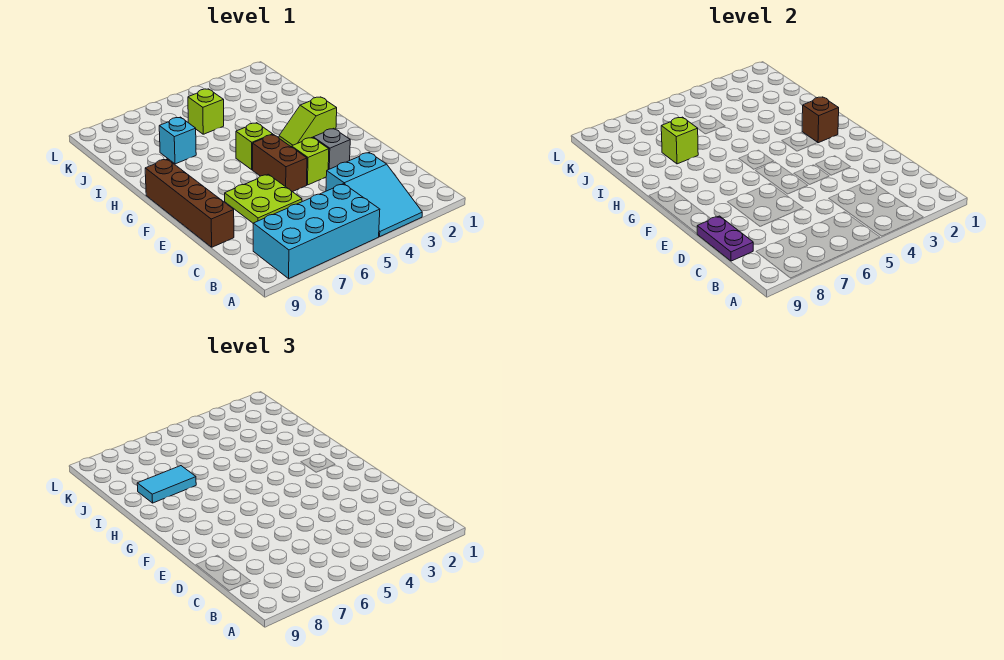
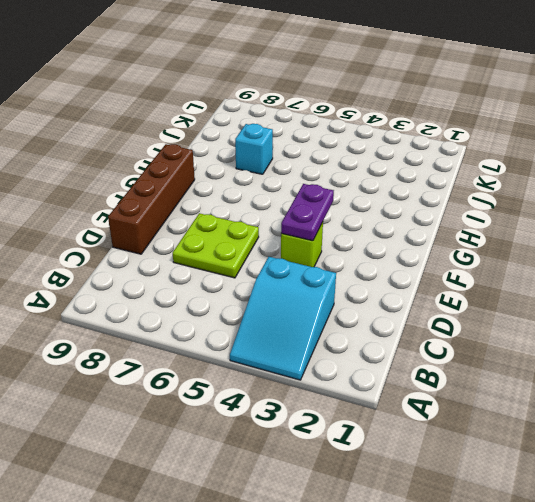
purple 1x2 plate [281,184,334,241] -> purple 1x2 plate moved to [697,216,753,261]
none -> cyan 2x4 brick [253,184,380,278]
none -> grey 1x1 brick [313,128,350,170]
none -> brown 1x2 brick [253,135,307,192]

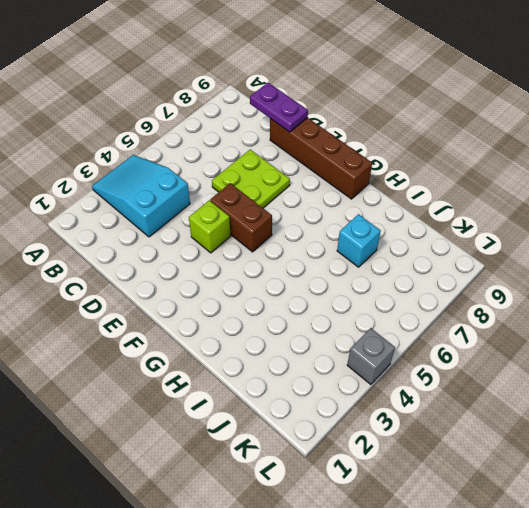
grey 1x1 brick [347,328,395,385] -> grey 1x1 brick moved to [313,128,350,170]
none -> cyan 2x4 brick [253,184,380,278]
none -> lime 1x2 slope [279,97,337,147]
none -> lime 1x1 brick [236,123,273,170]

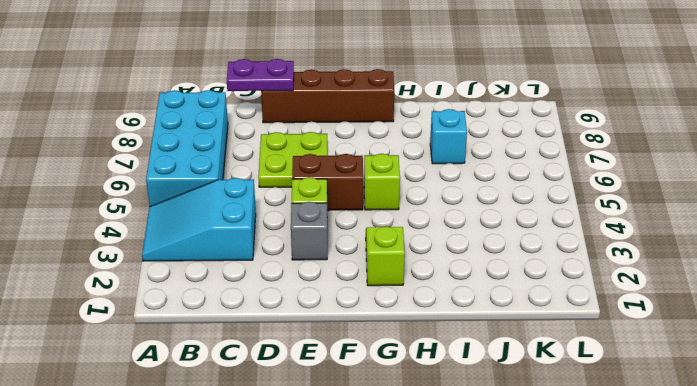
none -> lime 1x1 brick [188,89,224,134]
none -> brown 1x1 brick [802,97,839,143]
none -> lime 1x1 brick [661,117,698,164]

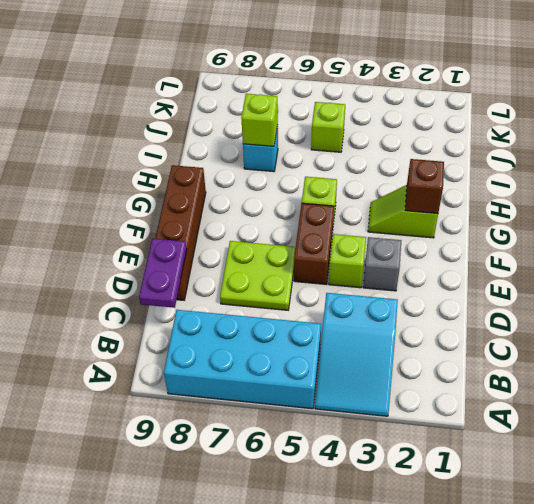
none -> cyan 1x2 tile [137,466,196,503]

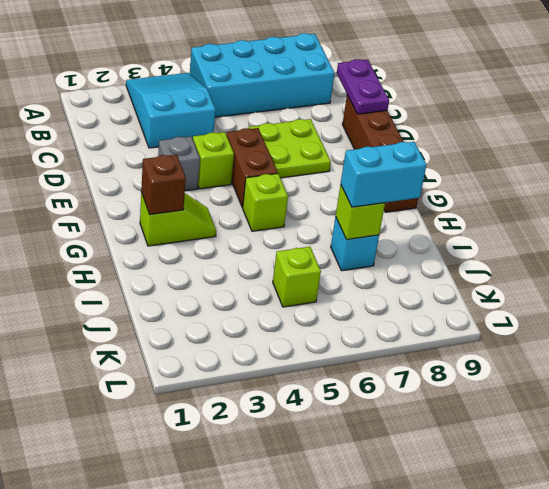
cyan 1x2 brick [341,142,426,207] -> cyan 1x2 tile [137,466,196,503]

